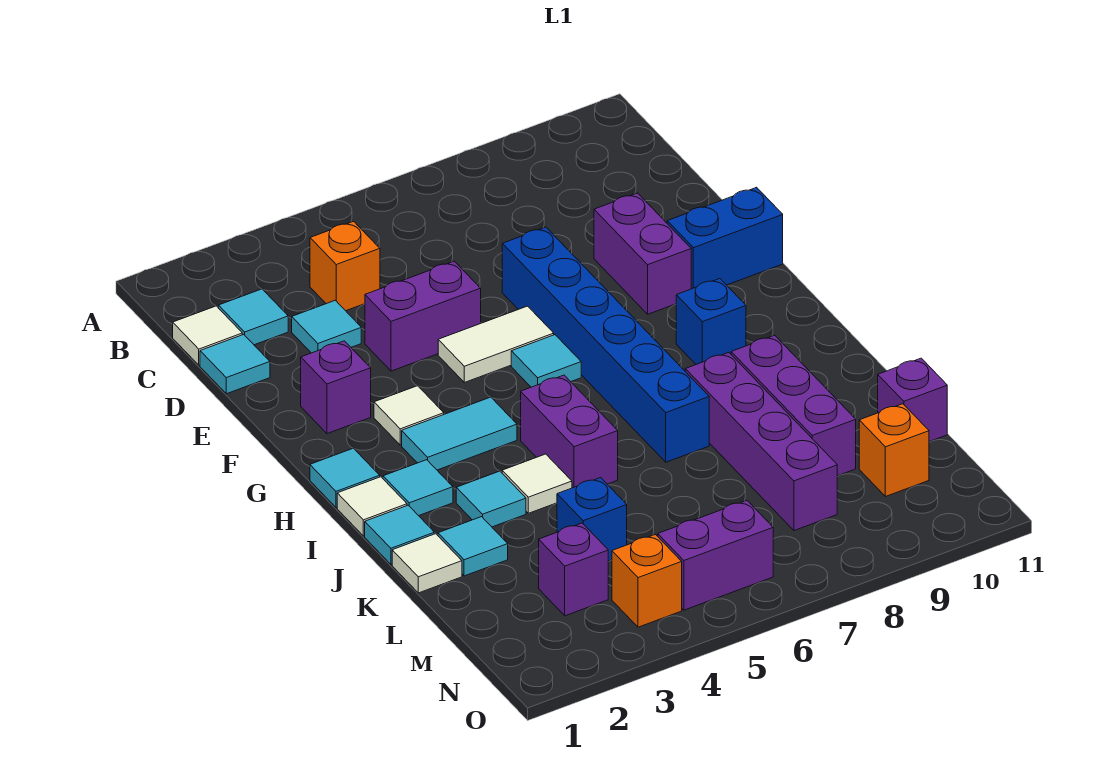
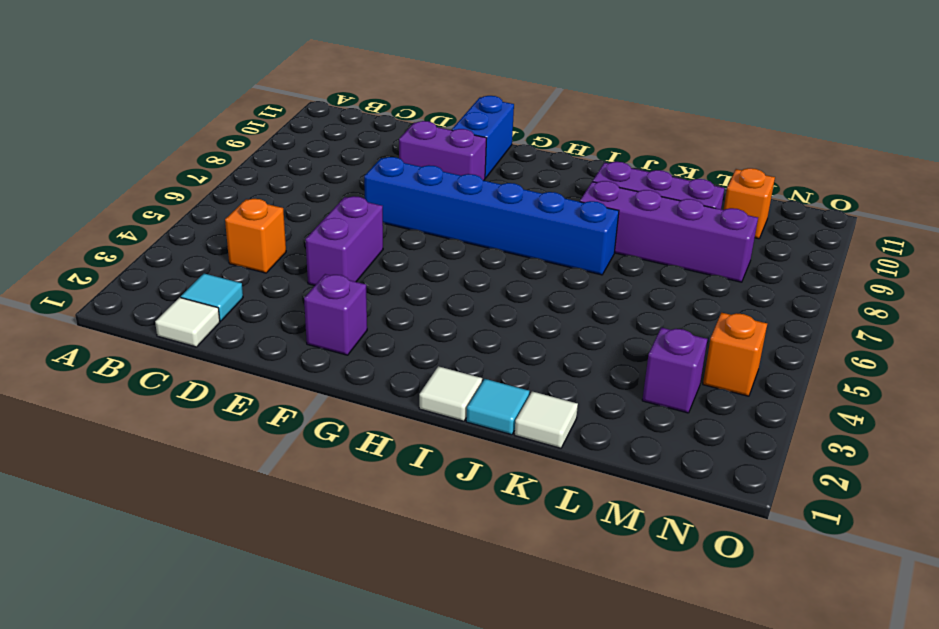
none -> cyan 1x1 tile [200,334,270,394]
none -> cyan 1x1 tile [292,300,361,353]
none -> white 1x2 tile [438,306,554,383]
none -> white 1x1 tile [374,386,444,445]

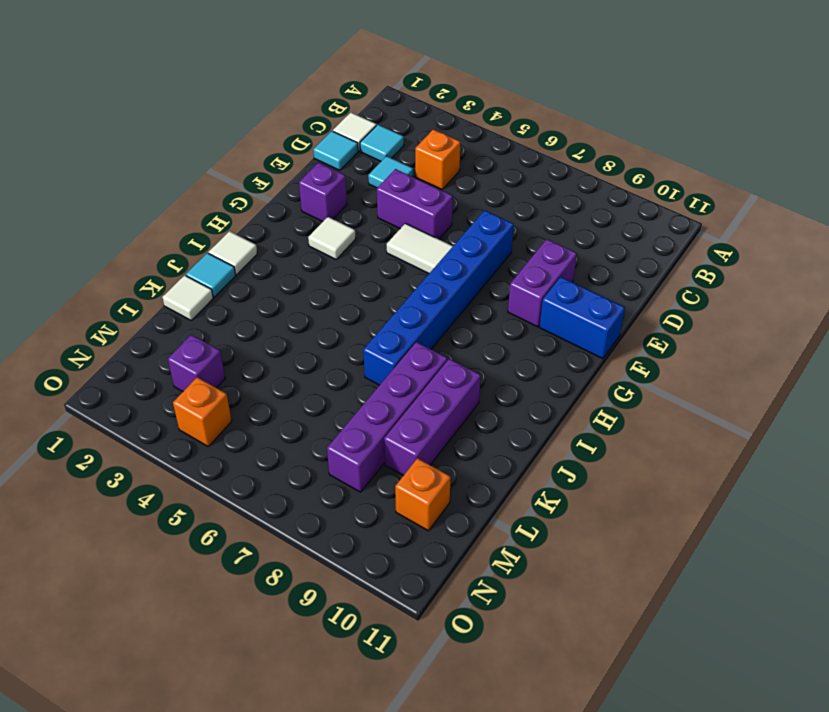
none -> cyan 1x1 tile [511,335,581,387]
none -> cyan 1x1 tile [310,448,380,508]
none -> cyan 1x2 tile [402,397,517,470]
none -> blue 1x1 brick [676,279,746,364]

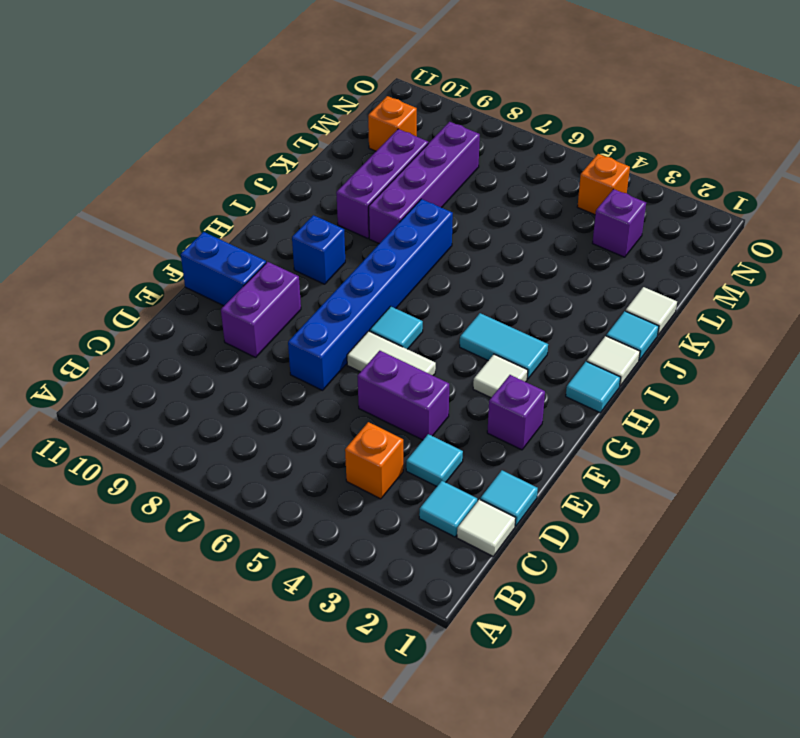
none -> cyan 1x1 tile [383,460,453,516]
none -> purple 1x2 brick [521,375,618,488]
none -> cyan 1x1 tile [456,471,526,527]
none -> white 1x1 tile [502,454,572,513]

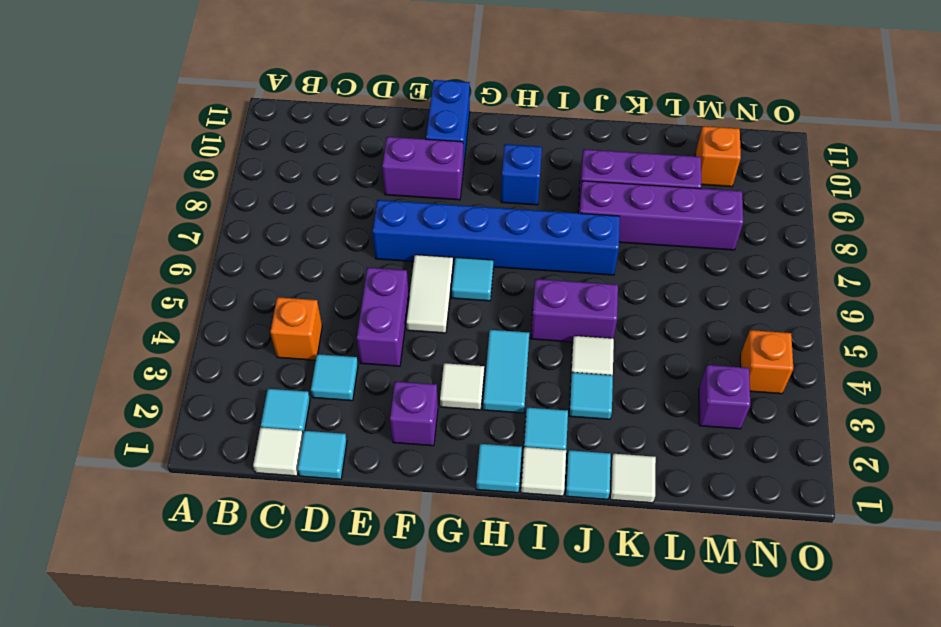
none -> cyan 1x1 tile [438,517,508,576]
none -> blue 1x1 brick [557,478,627,561]
none -> purple 1x1 brick [878,358,947,442]
none -> purple 1x2 brick [658,501,773,610]

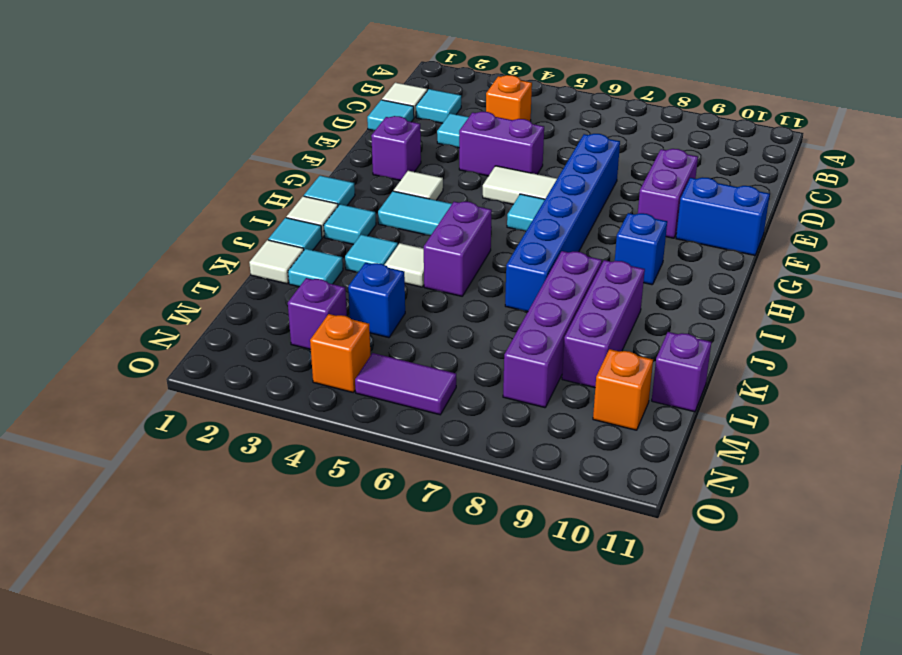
purple 1x2 tile [355,353,456,415] -> purple 1x2 brick [658,501,773,610]

